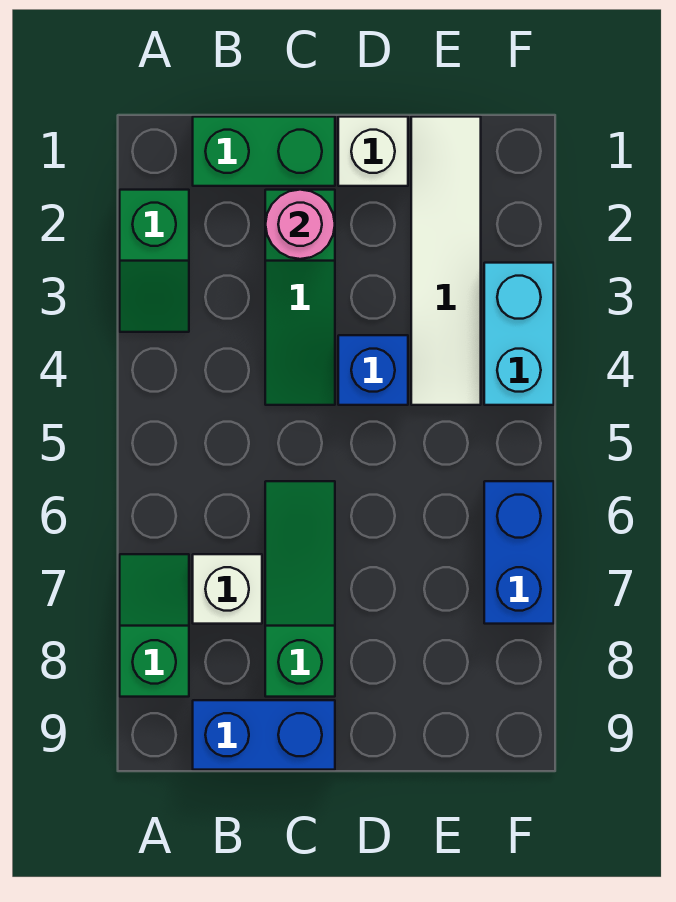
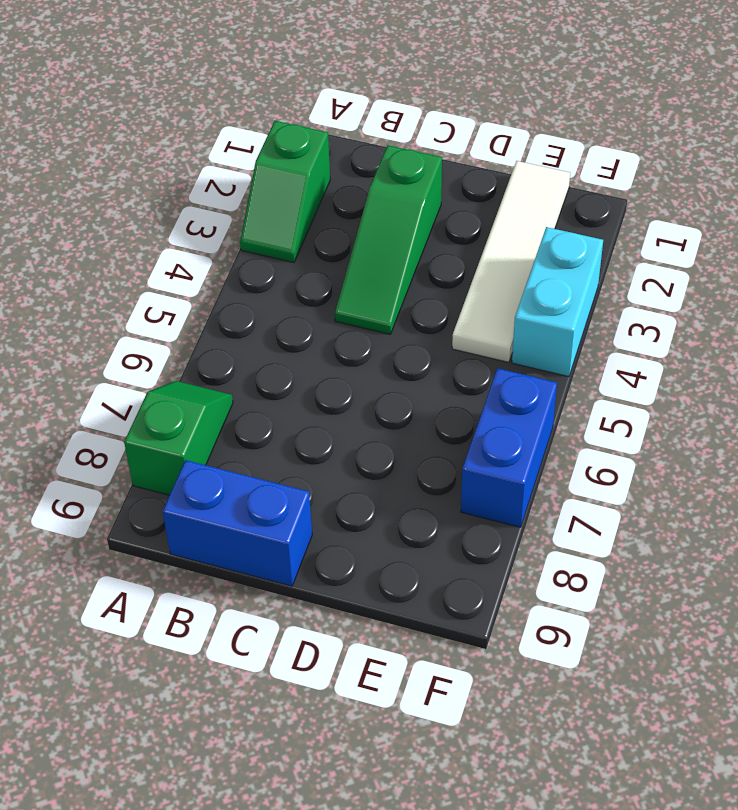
none -> green 1x2 brick [193,117,335,186]
none -> white 1x1 brick [193,554,262,624]
none -> green 1x3 slope [265,481,335,697]

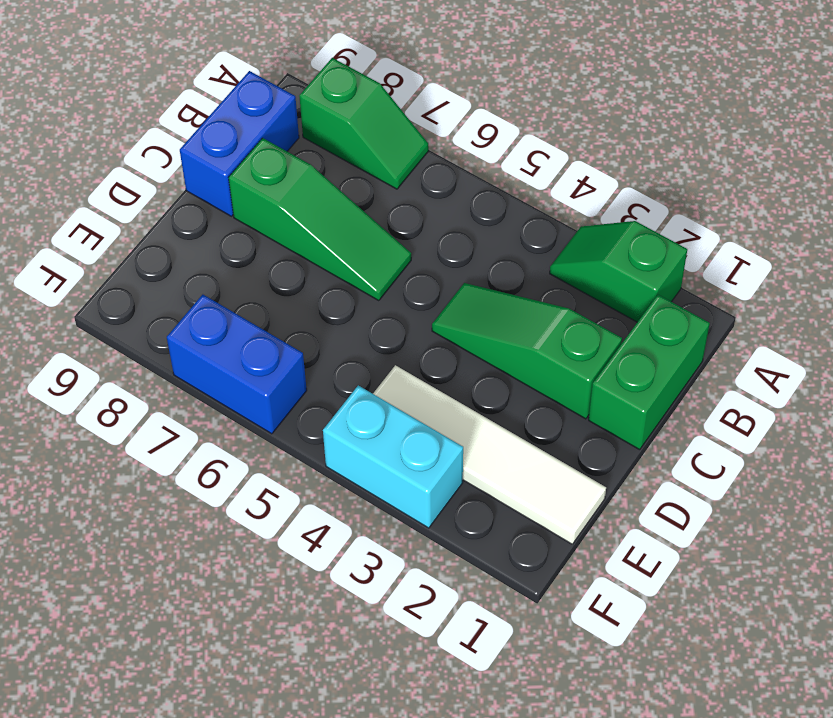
none -> white 1x1 brick [193,554,262,624]
none -> white 1x1 brick [338,117,408,186]
none -> blue 1x1 brick [338,335,408,405]

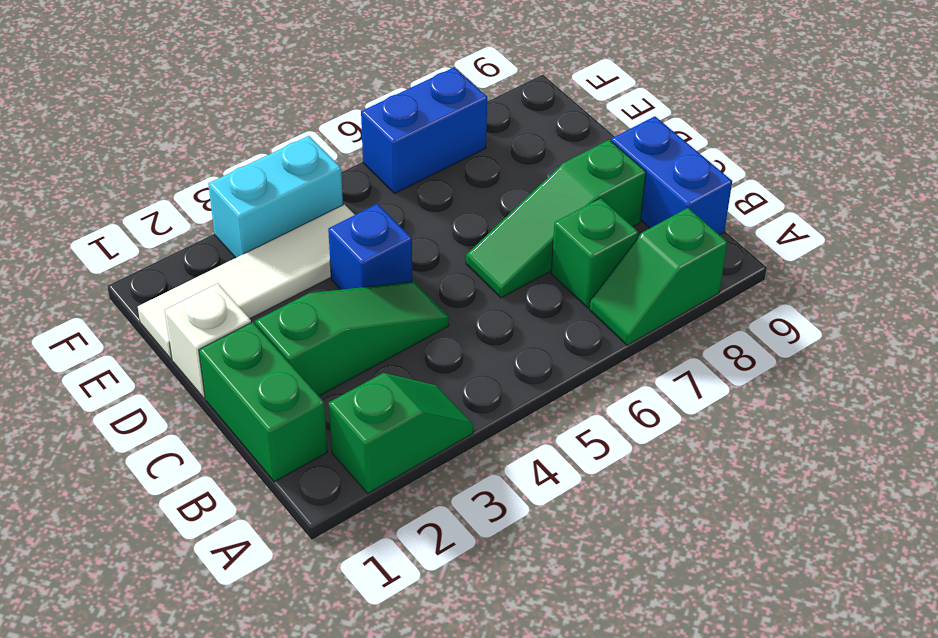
green 1x1 brick [551,198,638,308] -> white 1x1 brick [193,554,262,624]
none -> pink 1x1 round brick [265,190,335,259]

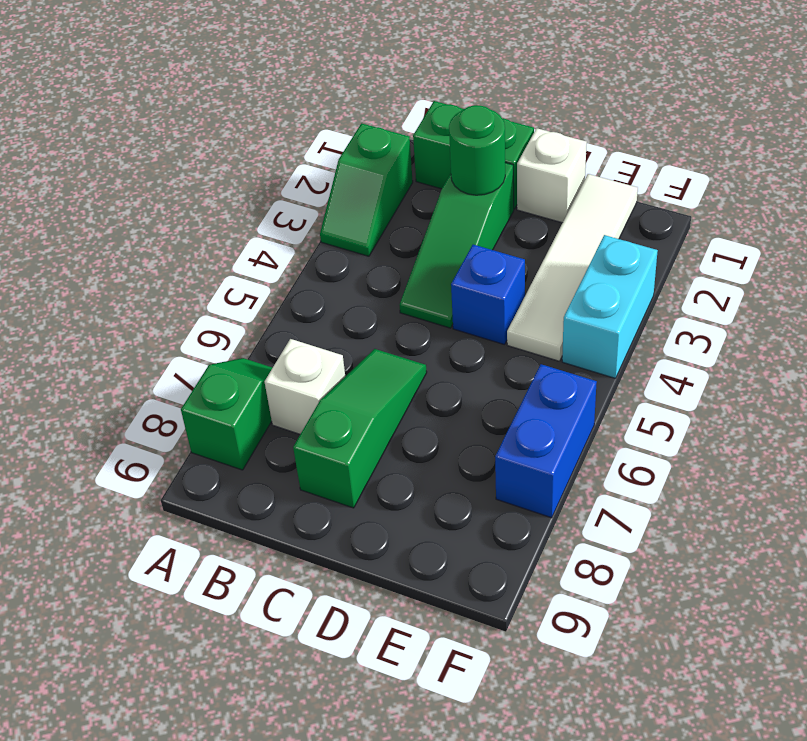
green 1x1 round brick [449,105,505,195] -> pink 1x1 round brick [265,190,335,259]
none -> blue 1x2 brick [193,700,335,770]

